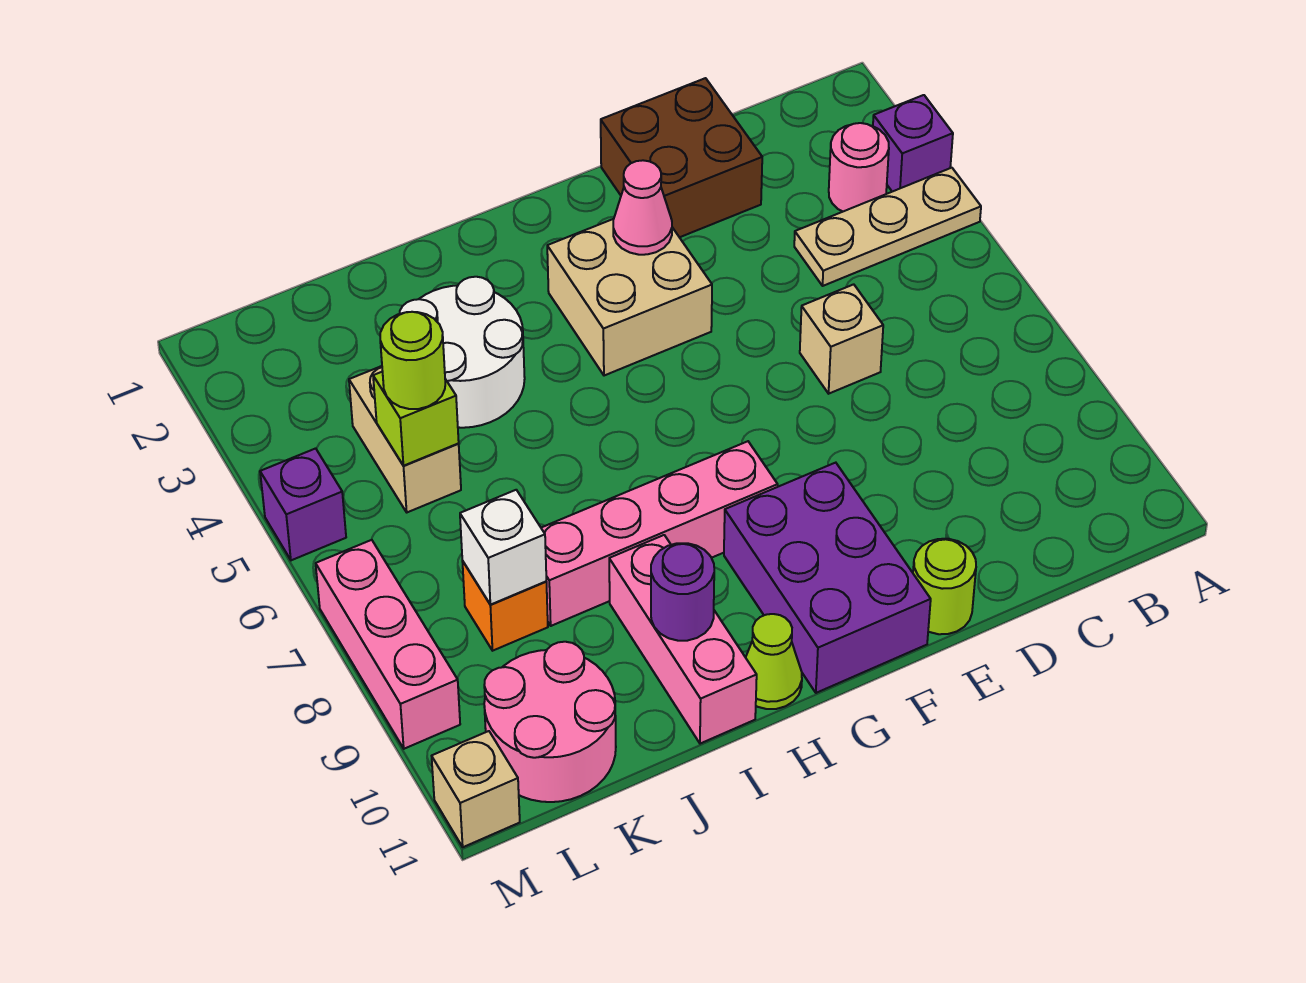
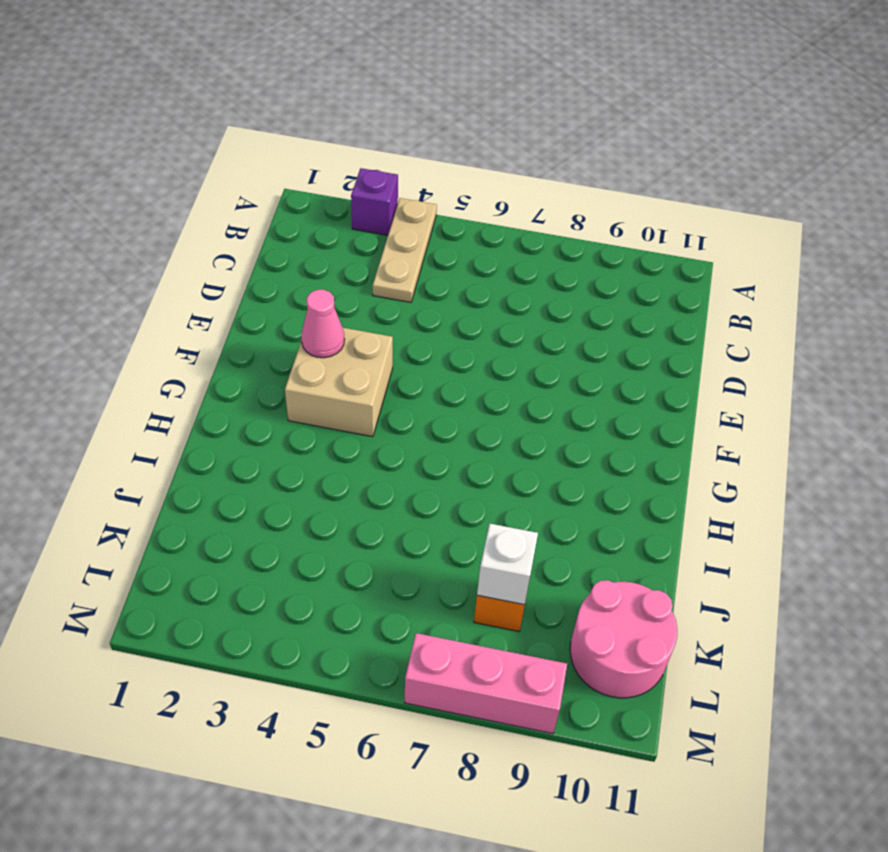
none -> pink 1x1 round brick [829,123,889,211]
none -> brown 2x2 brick [601,78,762,237]
none -> tan 1x1 brick [800,284,883,394]

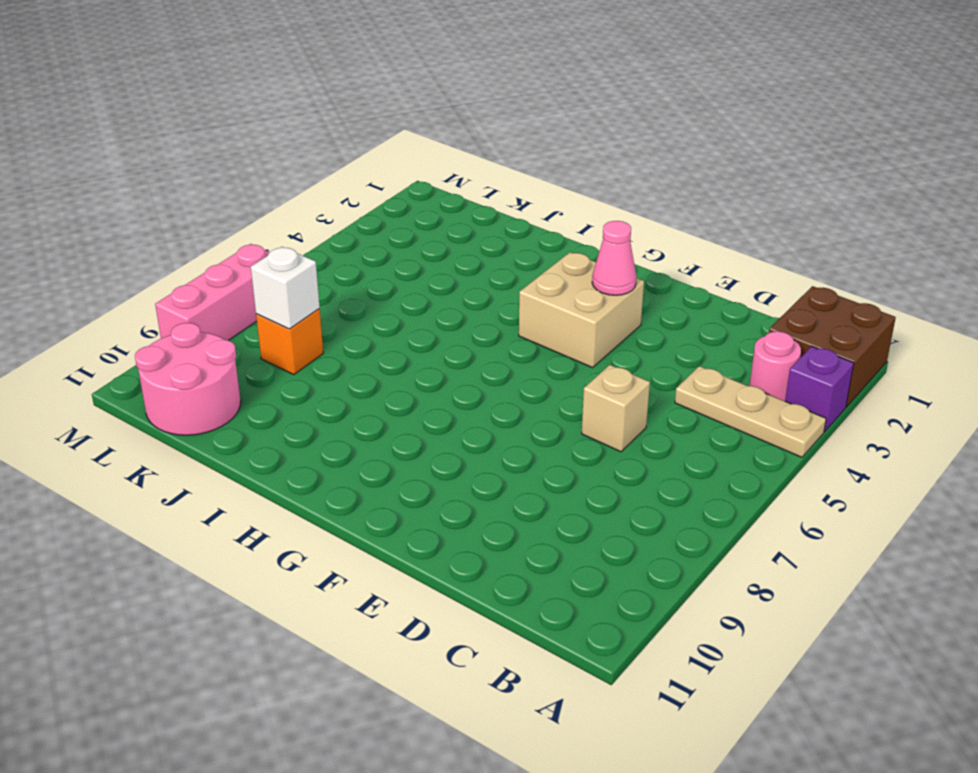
brown 2x2 brick [769,286,896,407] -> brown 2x2 brick moved to [601,78,762,237]
none -> lime 1x1 round brick [913,539,976,634]
none -> purple 2x3 brick [724,463,931,693]
none -> pink 1x4 brick [541,441,778,626]

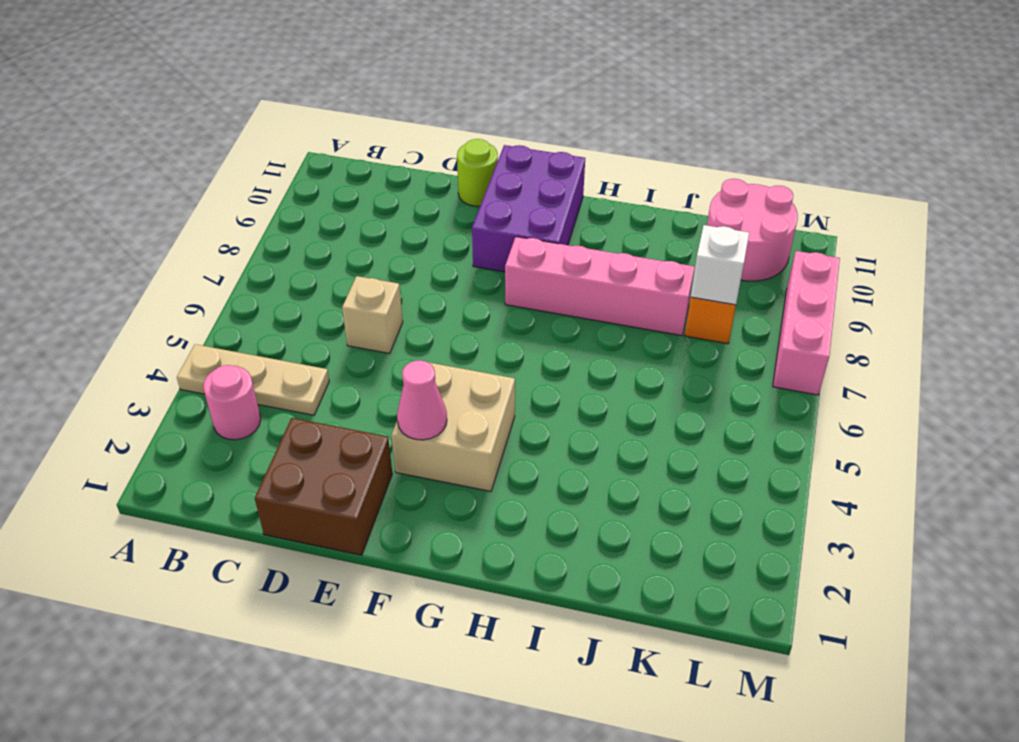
none -> purple 1x1 brick [873,95,953,192]
none -> lime 1x1 cone [746,614,802,709]
none -> white 2x2 round brick [400,277,525,428]

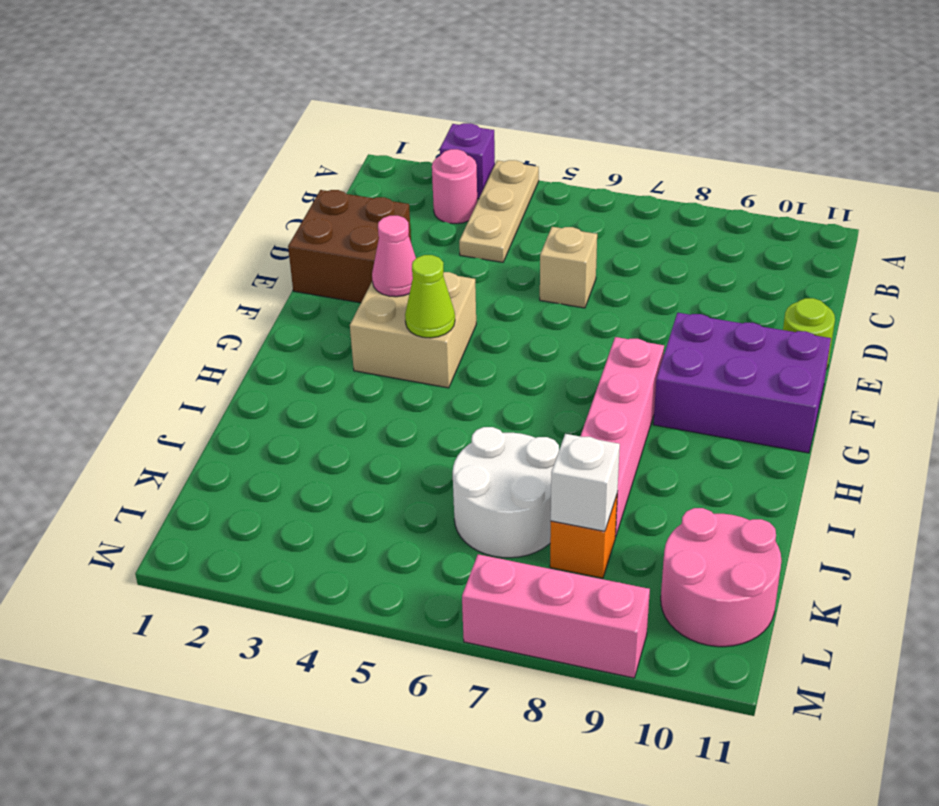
lime 1x1 cone [405,255,455,338] -> lime 1x1 cone moved to [746,614,802,709]
white 2x2 round brick [452,427,559,558] -> white 2x2 round brick moved to [400,277,525,428]
none -> pink 1x3 brick [609,535,757,744]
none -> tan 1x2 brick [349,366,461,512]
none -> purple 1x1 brick [260,448,346,560]

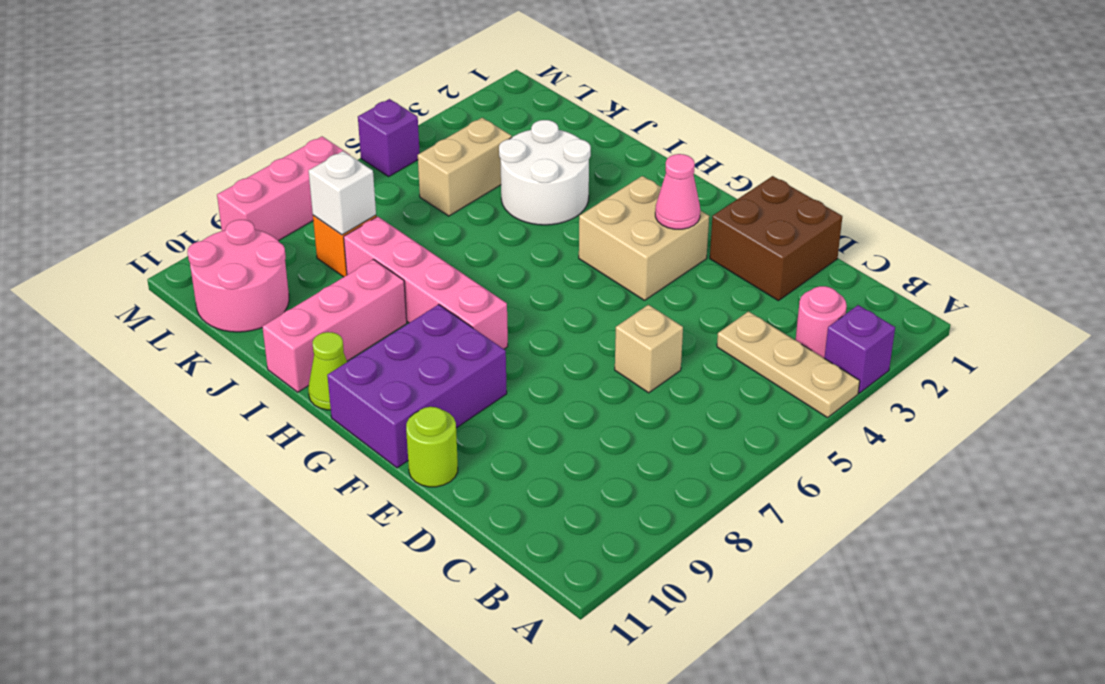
none -> tan 1x1 brick [432,731,520,847]
none -> purple 1x1 round brick [651,543,714,641]
none -> lime 1x1 brick [373,372,459,466]

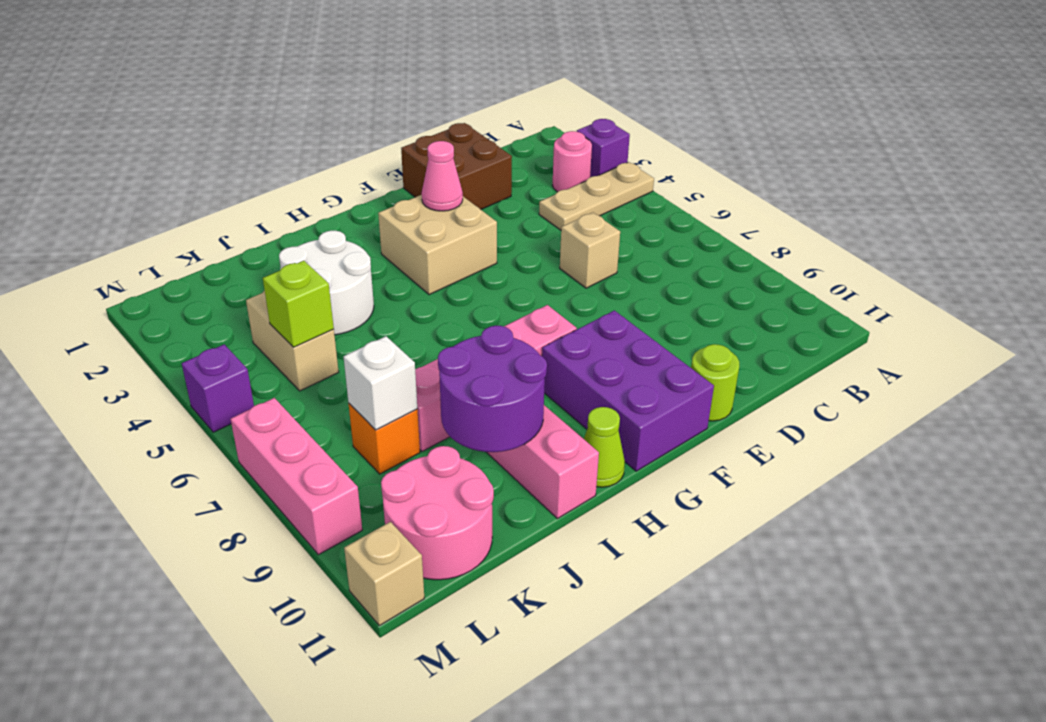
purple 2x2 round brick [438,326,547,452] -> purple 1x1 round brick [651,543,714,641]
none -> lime 1x1 round brick [380,312,445,409]

